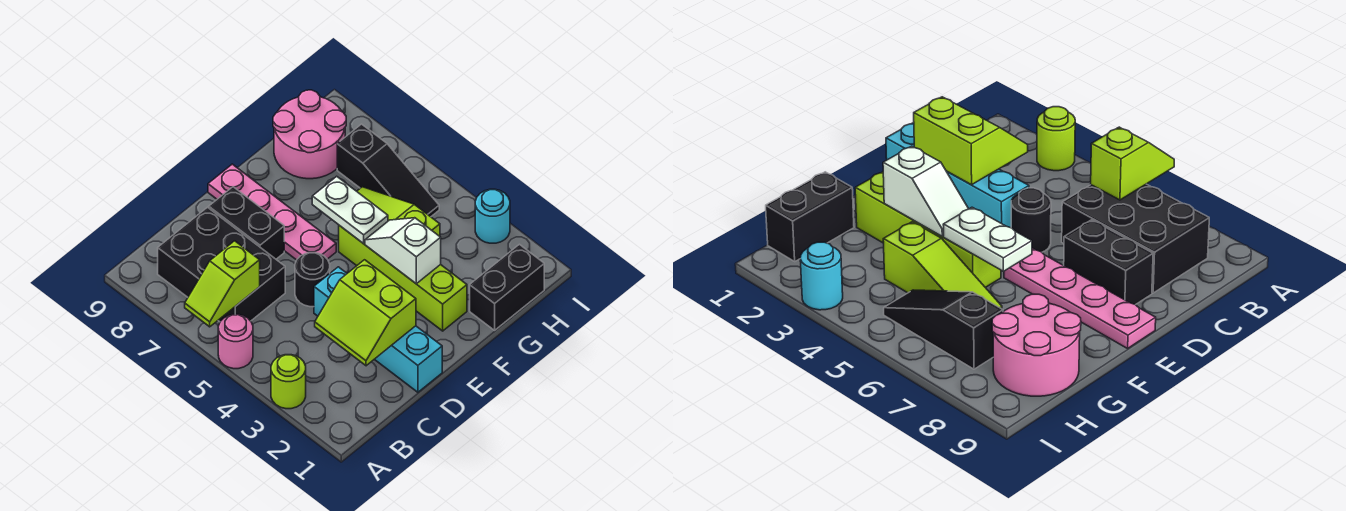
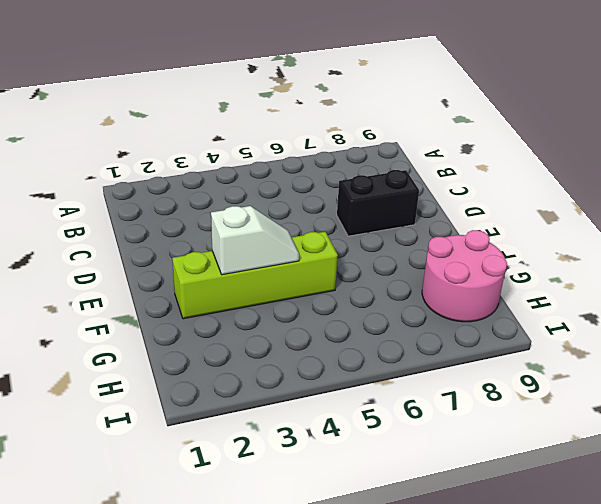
none -> lime 1x1 round brick [271,355,306,409]
none -> pink 1x1 round brick [218,314,253,369]
none -> black 2x3 brick [158,207,285,322]

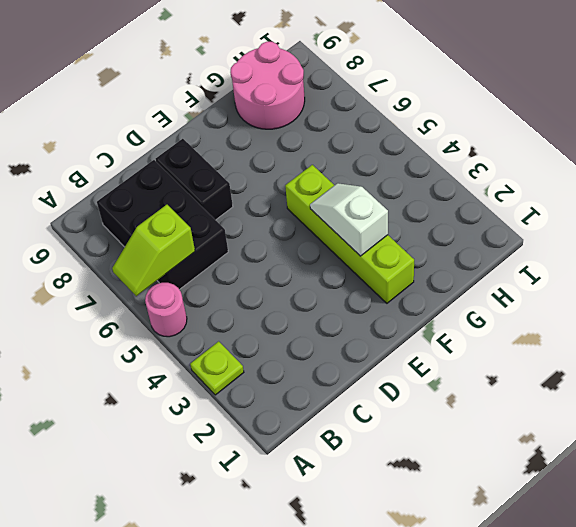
lime 1x1 plate [190,341,244,395] -> lime 1x1 round brick [271,355,306,409]
none -> cyan 1x4 brick [314,267,442,392]
none -> black 1x1 round brick [295,253,330,307]
none -> pink 1x4 plate [208,164,336,260]

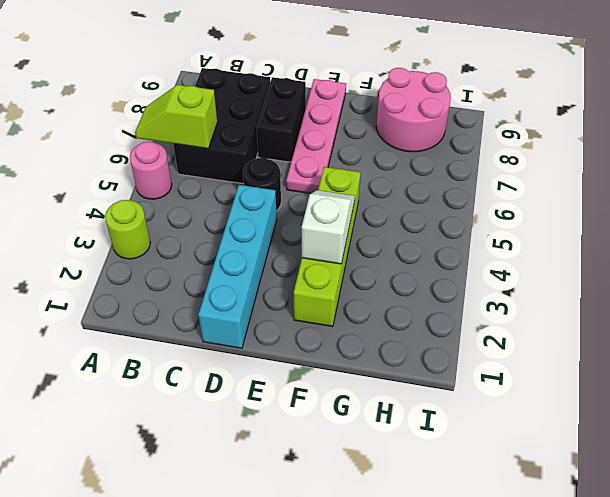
none -> black 1x2 brick [470,244,544,330]
none -> lime 1x3 slope [357,187,440,236]
none -> black 1x3 slope [337,124,439,217]

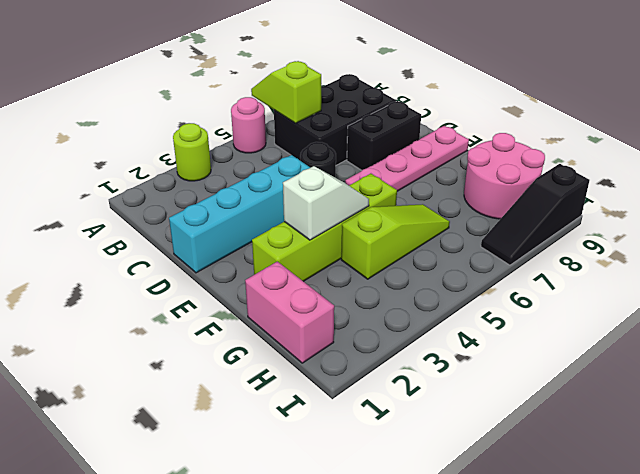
pink 1x2 brick [245,261,334,363] -> black 1x2 brick [470,244,544,330]
black 1x3 slope [481,164,590,265] -> black 1x3 slope moved to [337,124,439,217]
none -> cyan 1x1 round brick [475,189,510,243]
none -> lime 2x2 slope [315,260,416,366]
none -> white 1x2 plate [312,176,388,244]

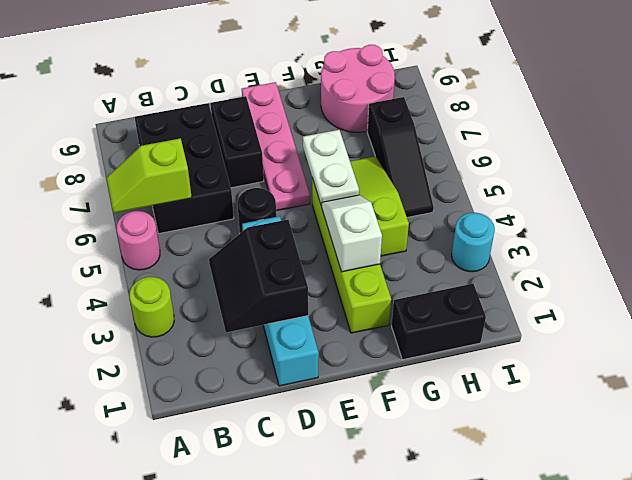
black 2x2 slope [209,220,308,332] -> lime 2x2 slope [315,260,416,366]

